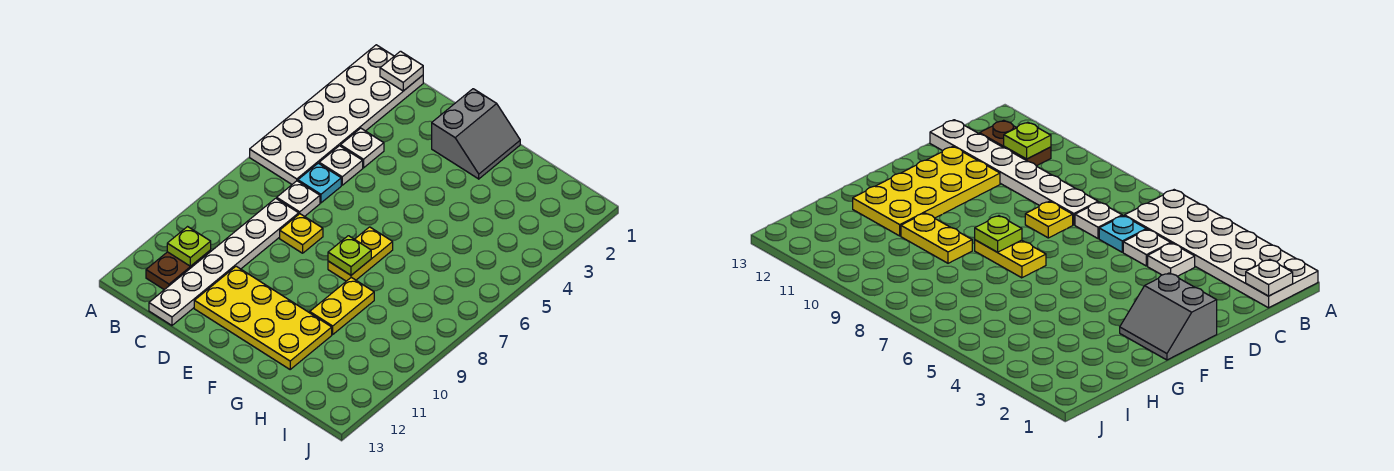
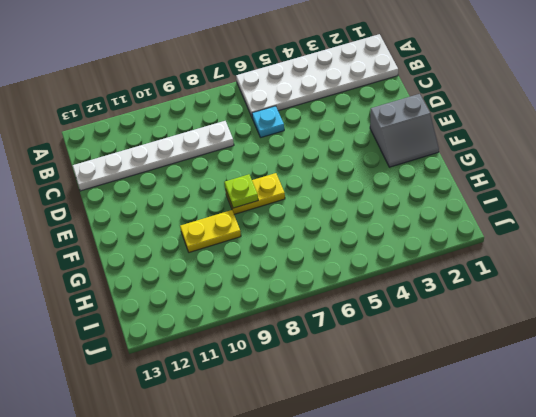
none -> brown 1x2 plate [146,250,211,290]
none -> white 1x1 plate [341,128,384,168]
none -> white 1x1 plate [319,146,363,185]

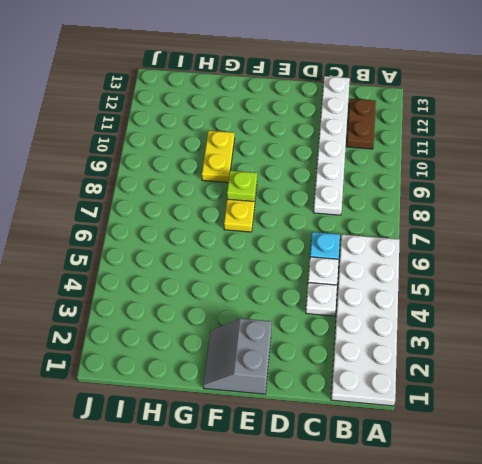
none -> white 1x1 plate [277,181,320,217]
none -> yellow 1x1 plate [280,214,323,253]
none -> yellow 2x4 plate [194,266,332,369]

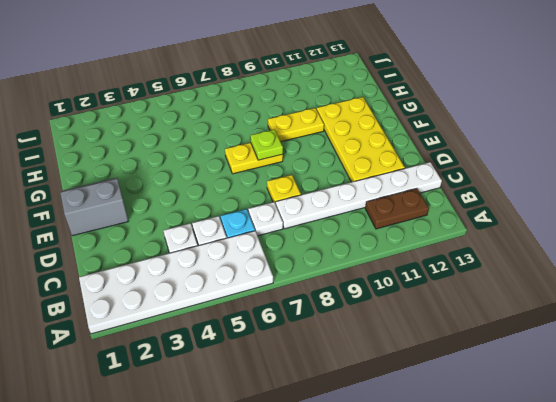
none -> white 1x1 plate [380,51,423,91]
none -> lime 1x1 plate [167,227,211,266]

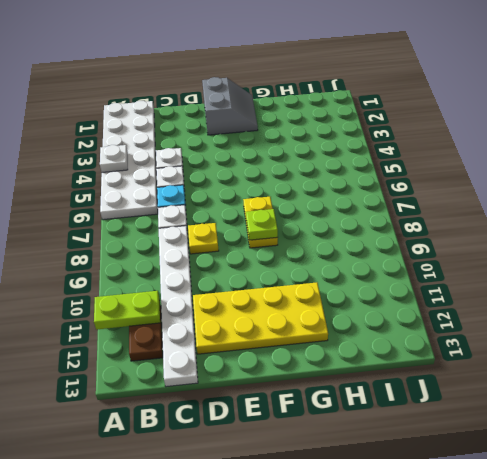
white 1x1 plate [100,145,128,172] -> white 1x1 plate moved to [380,51,423,91]
lime 1x2 plate [94,291,160,330] -> lime 1x1 plate [167,227,211,266]
none -> yellow 1x2 plate [310,277,374,334]

